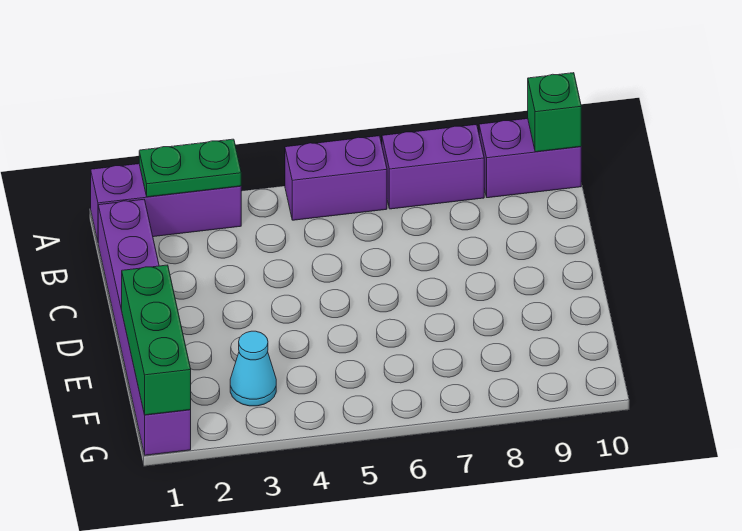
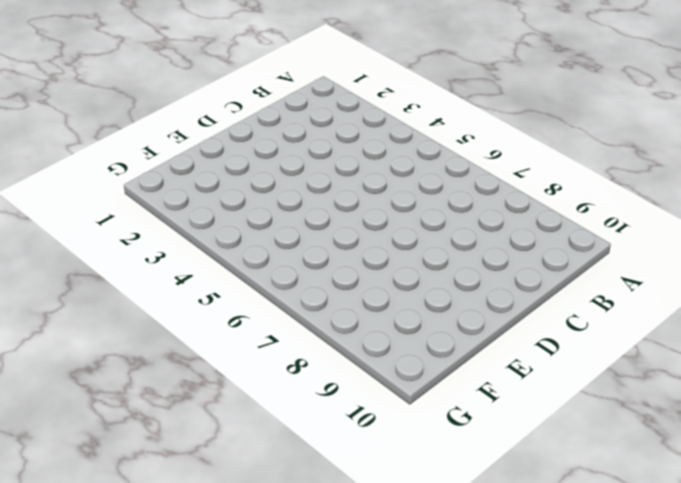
none -> purple 1x3 brick [91,164,241,241]
none -> purple 1x2 brick [285,136,387,220]

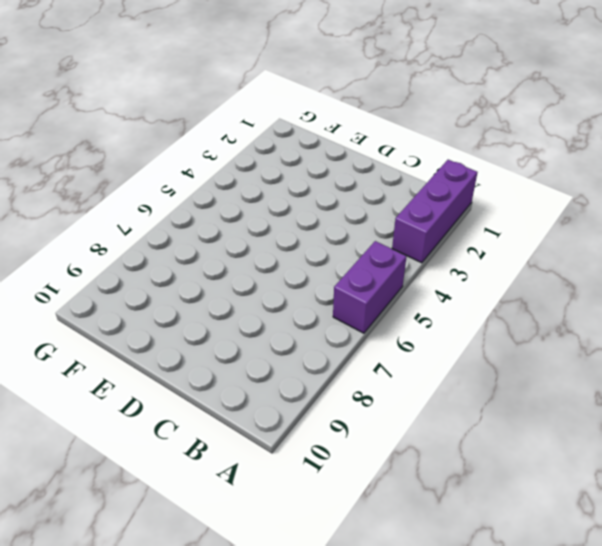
none -> purple 1x2 brick [382,124,484,209]
none -> purple 1x2 brick [479,119,581,198]

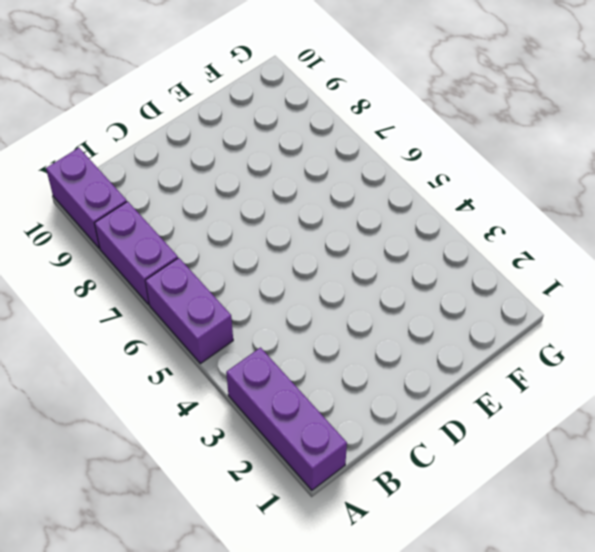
none -> purple 1x6 brick [98,199,191,455]
none -> cyan 1x1 cone [230,331,276,406]

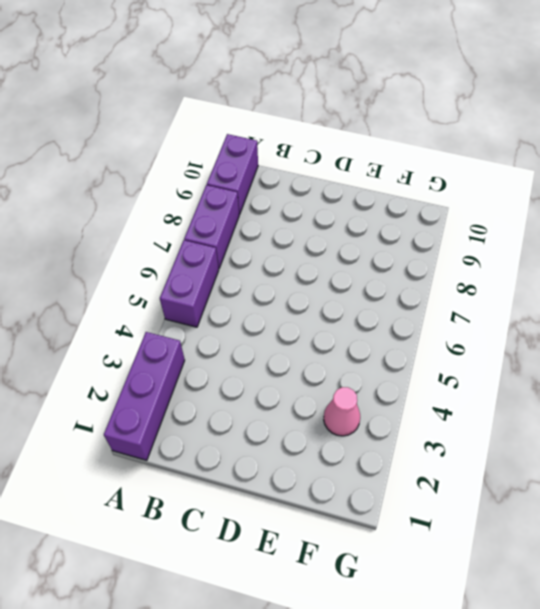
pink 1x1 cone [324,387,360,436] -> cyan 1x1 cone [230,331,276,406]
none -> purple 1x6 brick [98,199,191,455]
none -> green 1x2 plate [139,139,241,197]

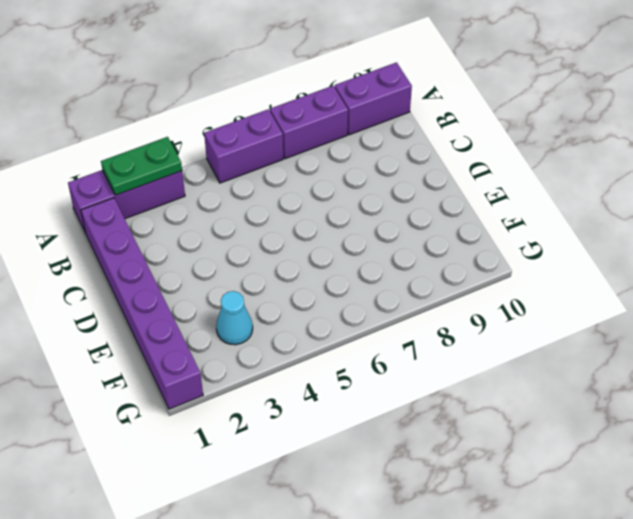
none -> green 1x1 brick [528,73,581,152]
none -> green 1x3 brick [122,265,191,415]

